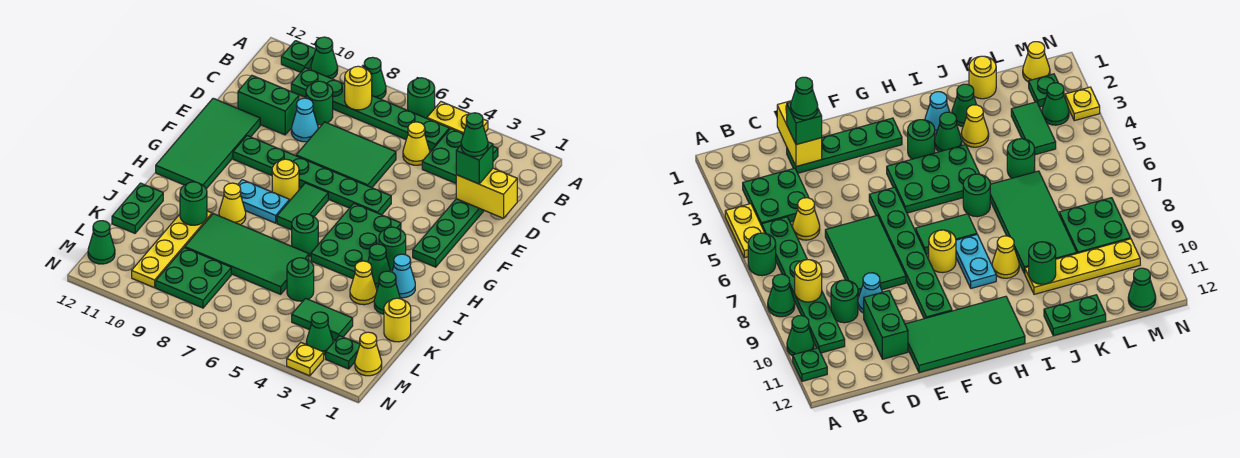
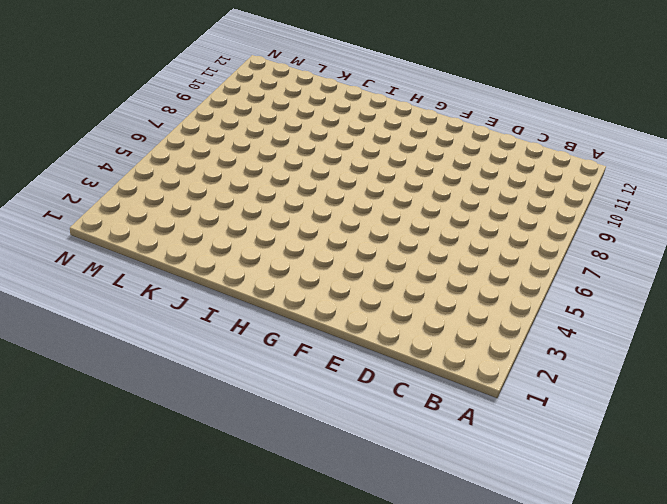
none -> yellow 1x2 plate [427,102,488,134]
none -> green 1x1 round brick [408,78,435,118]
none -> green 1x1 cone [364,57,386,99]
none -> green 1x1 cone [311,37,338,79]

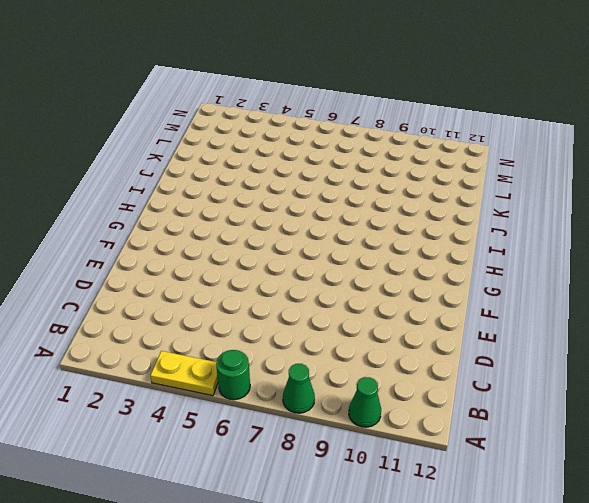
none -> green 1x1 plate [281,41,316,72]
none -> green 2x2 plate [422,129,498,183]
none -> green 1x6 plate [291,68,449,150]
none -> yellow 1x1 cone [403,122,430,165]

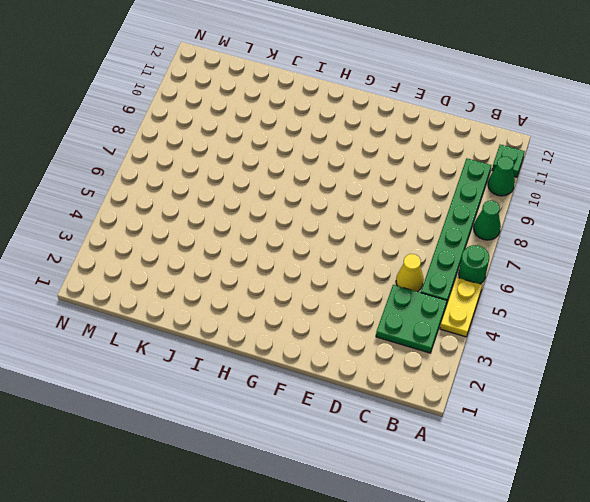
none -> green 1x1 round brick [306,81,333,125]
none -> green 1x4 plate [413,199,484,267]
none -> green 2x3 tile [296,122,396,188]
none -> cyan 1x1 cone [291,98,318,142]

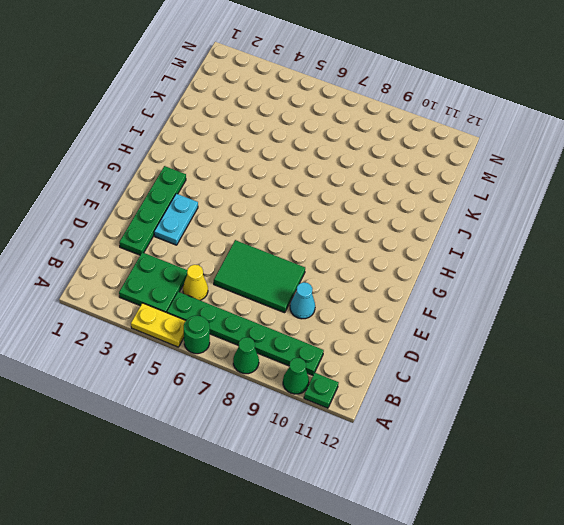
cyan 1x2 plate [154,194,198,245] -> cyan 1x2 plate turned to [238,180,290,223]
none -> green 1x1 round brick [306,81,333,125]
none -> green 1x2 brick [238,76,299,135]
none -> green 2x4 tile [156,98,260,189]
none -> green 1x6 plate [233,136,391,215]

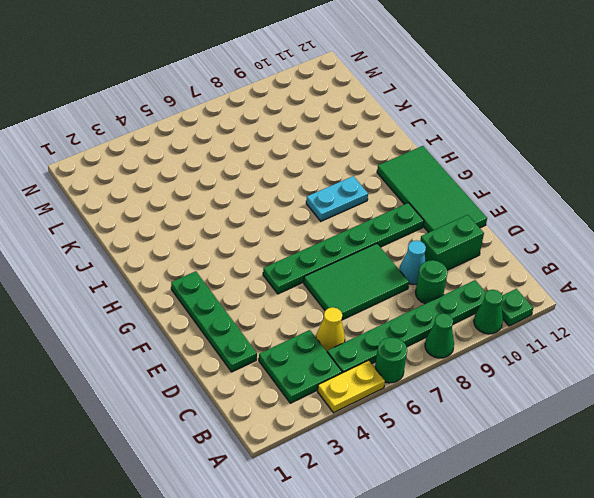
none -> green 2x3 plate [311,204,401,279]
none -> green 1x2 tile [277,183,328,230]
none -> yellow 1x1 round brick [272,159,299,200]
none -> green 1x1 round brick [379,227,406,271]

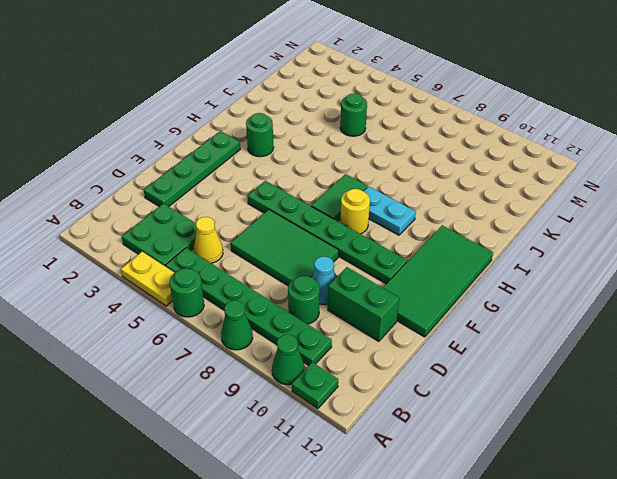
none -> green 2x3 plate [311,204,401,279]
none -> cyan 1x1 cone [392,254,415,298]
none -> green 1x1 cone [368,244,391,288]
none -> green 1x1 round brick [292,214,318,257]

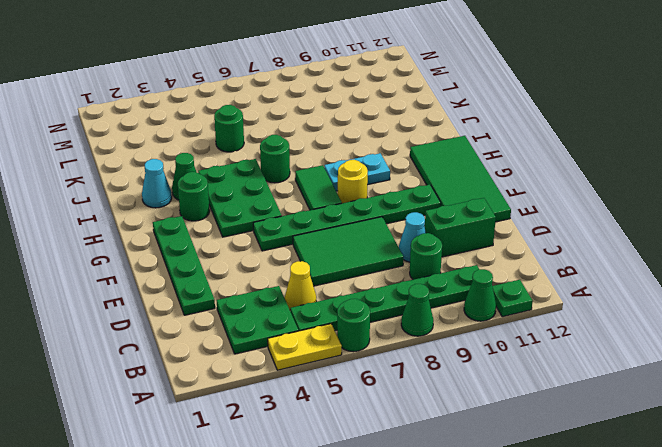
none -> yellow 1x1 cone [219,183,246,225]
none -> green 1x1 cone [374,271,400,314]
none -> yellow 1x1 cone [350,261,377,305]
none -> green 2x4 tile [185,214,309,294]

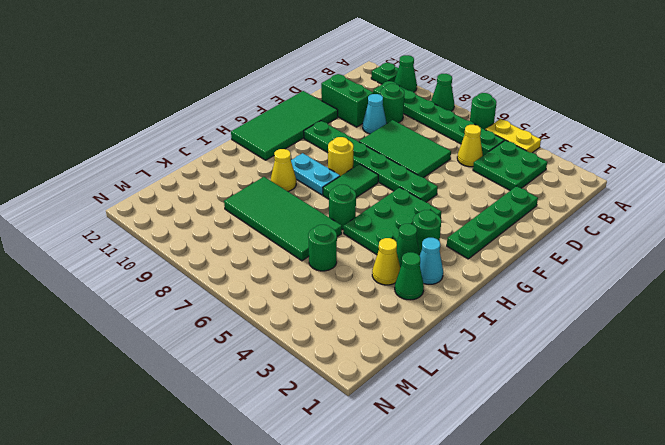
none -> yellow 1x4 plate [132,211,212,288]
none -> green 1x2 plate [112,183,163,233]
none -> yellow 1x1 round brick [384,298,411,342]
none -> green 1x2 tile [292,298,353,340]

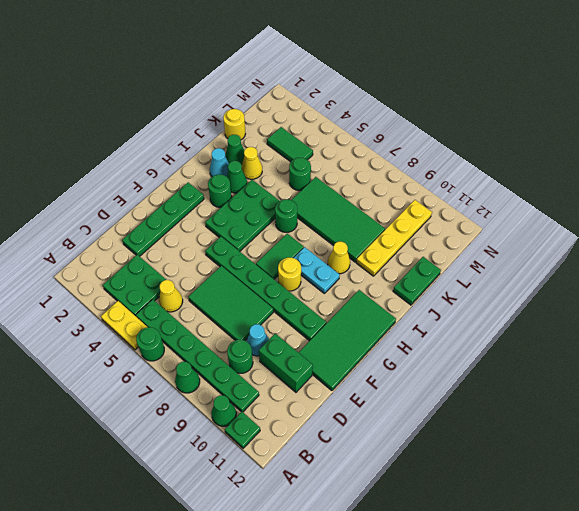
none -> green 2x2 plate [156,248,231,308]
none -> yellow 1x1 cone [355,332,382,376]
none -> green 1x1 plate [326,336,360,369]
none -> green 1x1 cone [306,312,333,355]

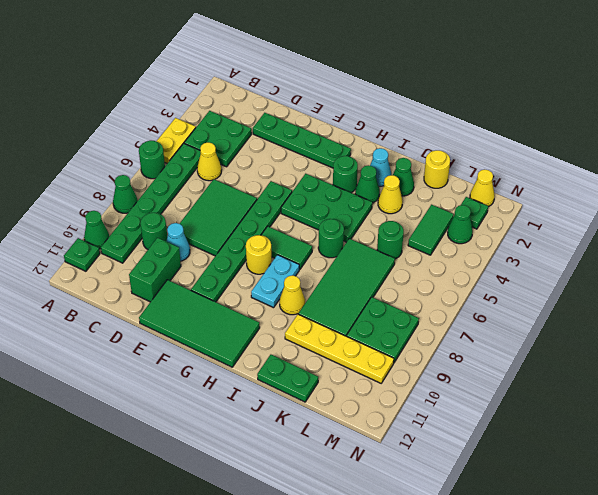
none -> green 1x1 cone [88,221,115,264]
none -> yellow 1x1 plate [287,343,324,376]
none -> yellow 1x1 round brick [345,66,372,110]
none -> yellow 1x2 brick [456,168,517,218]

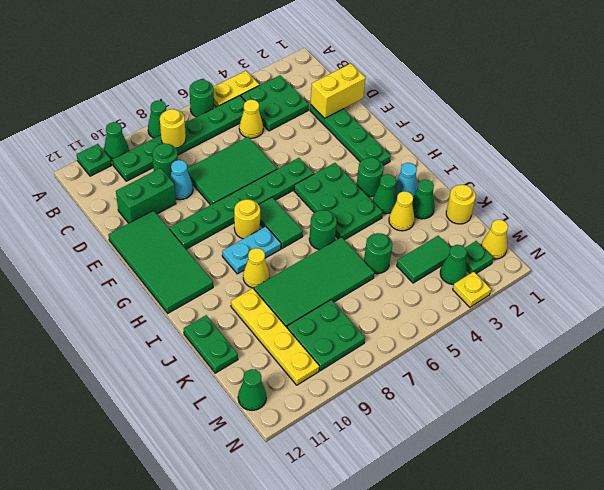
none -> green 1x1 round brick [180,182,207,225]
none -> green 1x1 brick [456,142,493,184]
none -> green 1x1 cone [461,113,488,156]

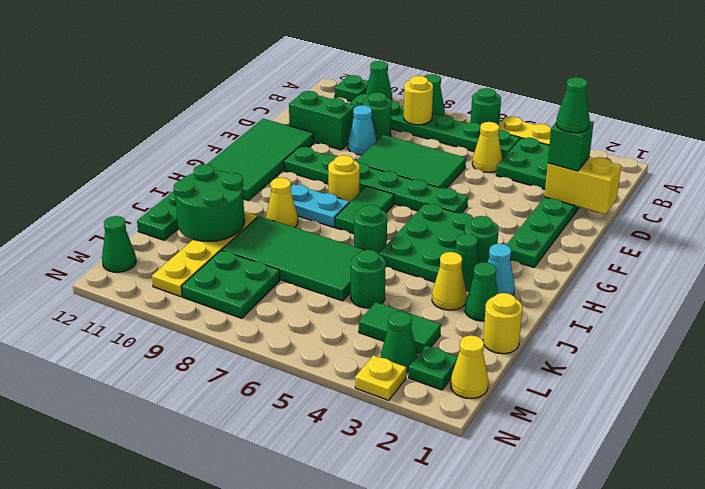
green 2x2 round brick [174,164,245,241] -> green 1x1 round brick [180,182,207,225]

